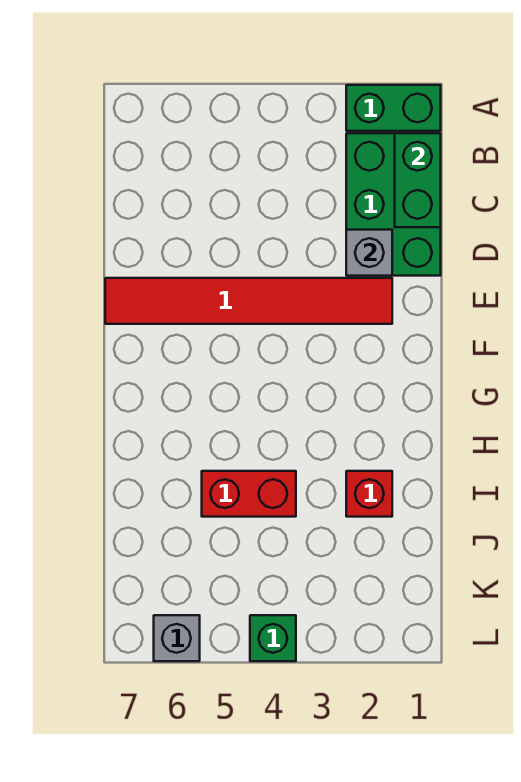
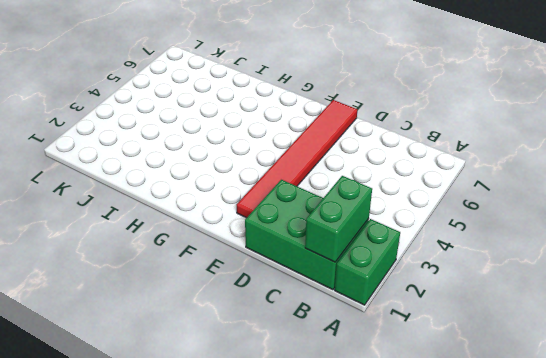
green 1x2 brick [305,176,372,262] -> green 1x2 brick turned to [395,133,441,227]
none -> red 1x1 brick [346,471,392,517]
none -> red 1x2 brick [202,471,296,517]

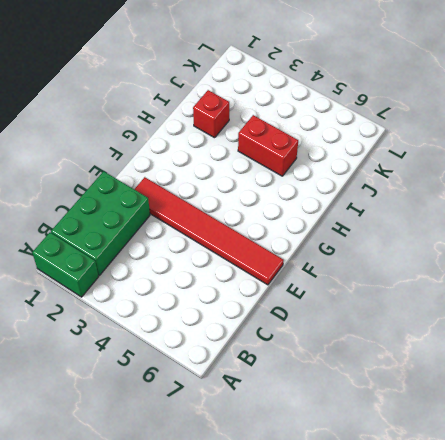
none -> green 1x1 brick [250,615,296,661]
none -> grey 1x1 brick [154,615,200,661]

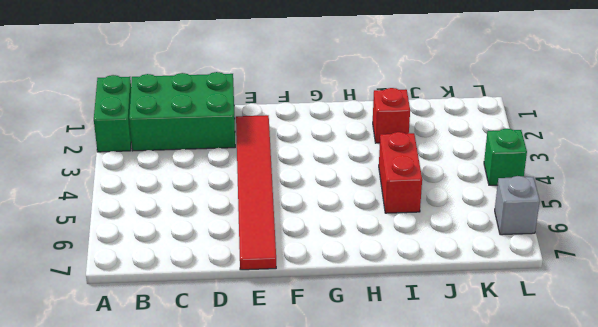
none -> green 1x2 brick [395,133,441,227]
none -> grey 1x1 brick [346,230,392,276]

